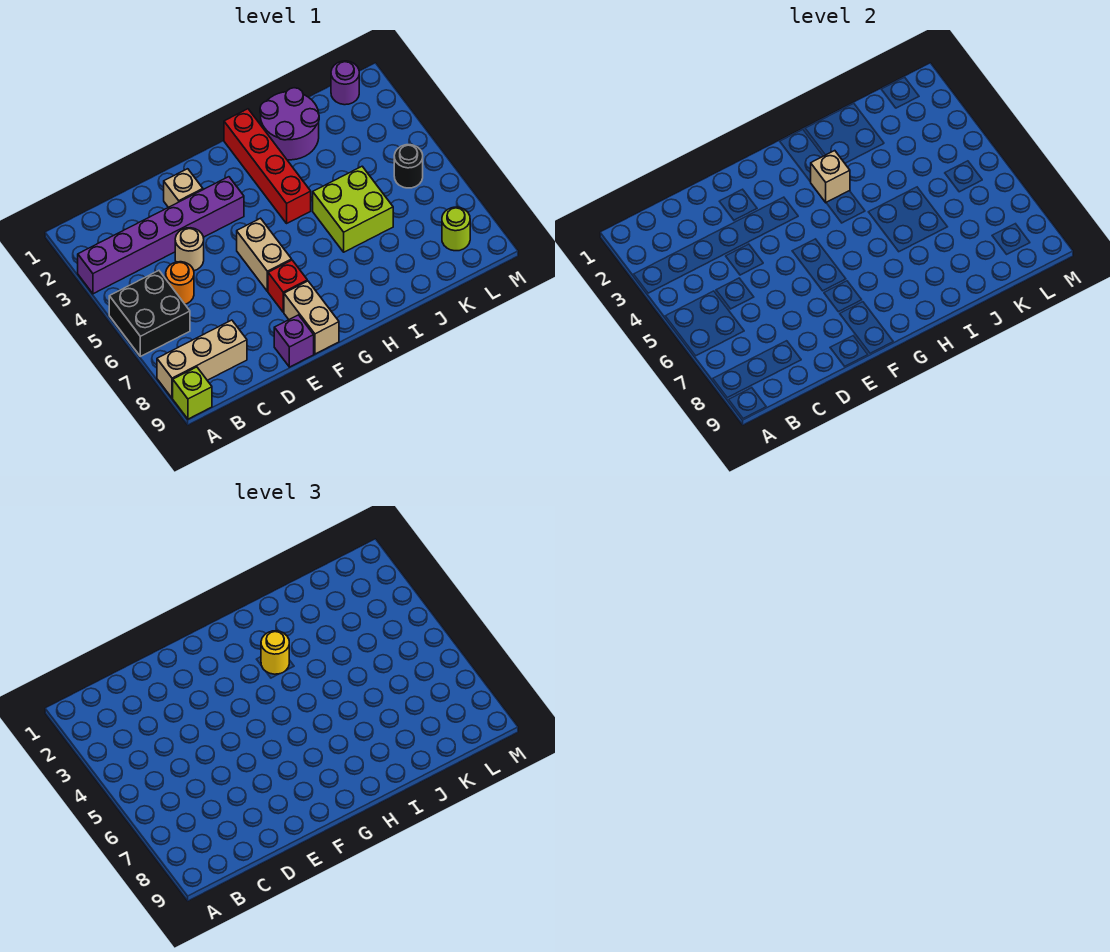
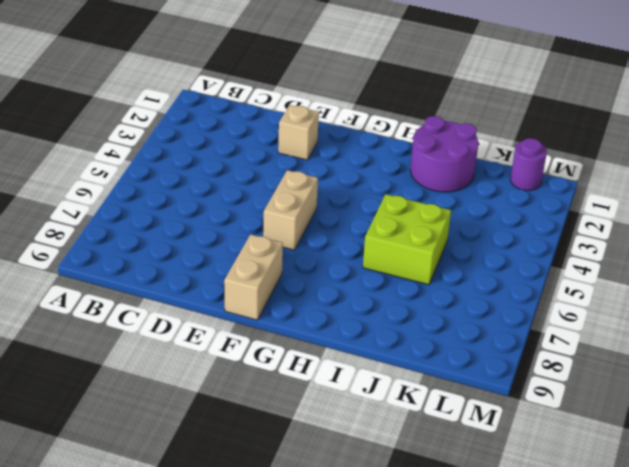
none -> purple 1x6 brick [78,177,244,294]
none -> black 2x2 brick [109,271,190,356]
none -> tan 1x3 brick [157,320,247,398]

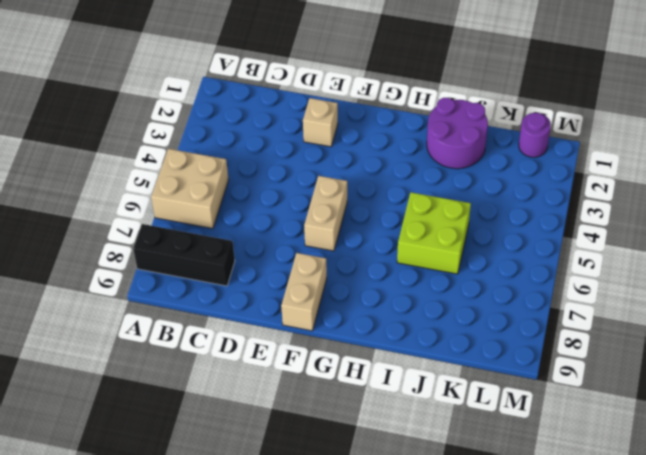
tan 2x2 brick [151,149,229,229] -> black 2x2 brick [109,271,190,356]
black 1x3 brick [133,224,235,286] -> tan 1x3 brick [157,320,247,398]
none -> purple 1x6 brick [78,177,244,294]
none -> lime 1x1 brick [173,367,212,419]
none -> orange 1x1 round brick [166,262,194,304]

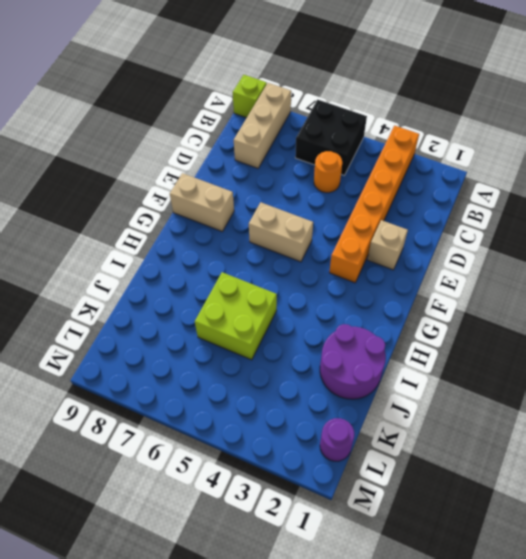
orange 1x6 brick [329,126,419,283] -> purple 1x6 brick [78,177,244,294]
none -> tan 1x1 round brick [175,228,204,271]
none -> purple 1x1 brick [274,315,314,367]
none -> red 1x1 brick [268,260,307,312]

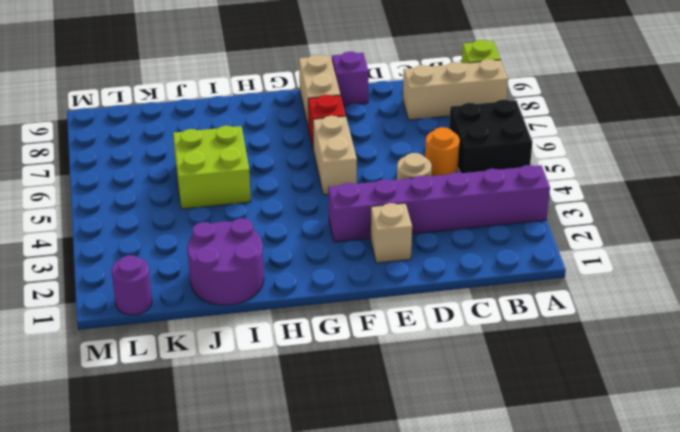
none -> red 1x4 brick [224,109,311,223]
none -> black 1x1 round brick [394,145,423,188]
none -> lime 1x1 round brick [442,207,470,251]

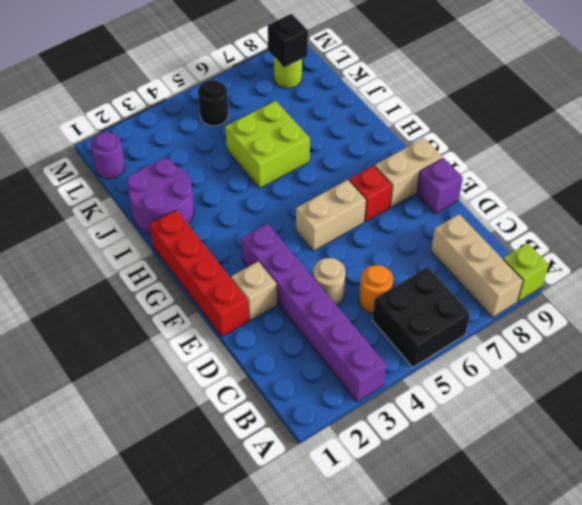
red 1x4 brick [150,210,249,337] -> red 1x4 brick turned to [224,109,311,223]
black 1x1 brick [268,14,308,68] -> none
none -> tan 1x1 brick [811,151,850,202]
none -> yellow 1x1 round brick [261,631,289,674]

